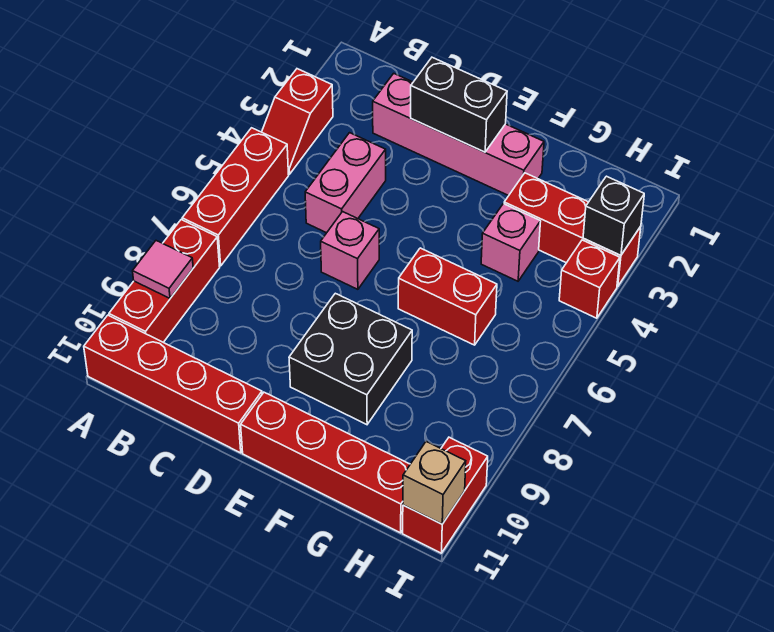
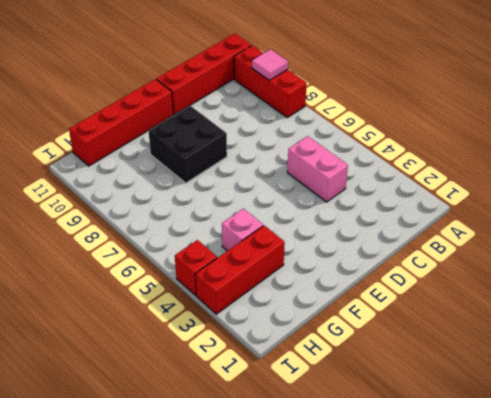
none -> red 1x2 slope [262,69,333,174]
none -> red 1x3 brick [182,128,289,266]
none -> pink 1x4 brick [373,73,544,196]

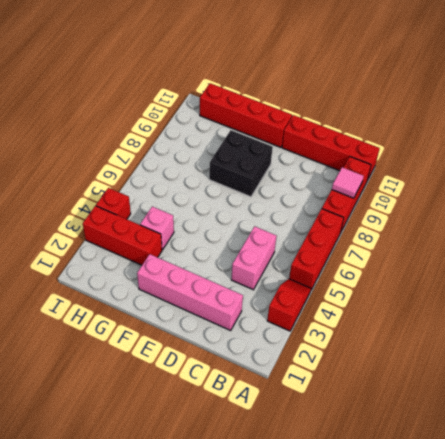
none -> pink 1x1 brick [321,212,379,289]
none -> red 1x2 brick [398,248,497,345]
none -> red 1x2 brick [403,437,488,553]

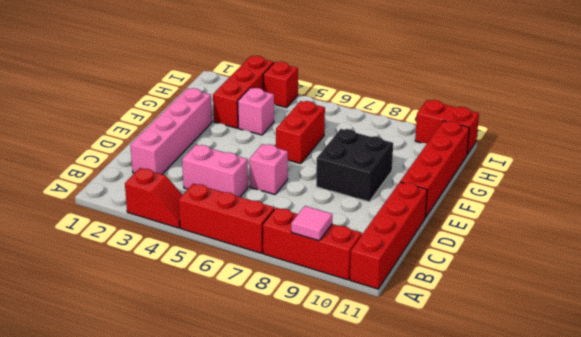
none -> black 1x2 brick [411,57,507,152]
none -> black 1x1 brick [583,176,644,255]
none -> tan 1x1 brick [403,442,466,524]

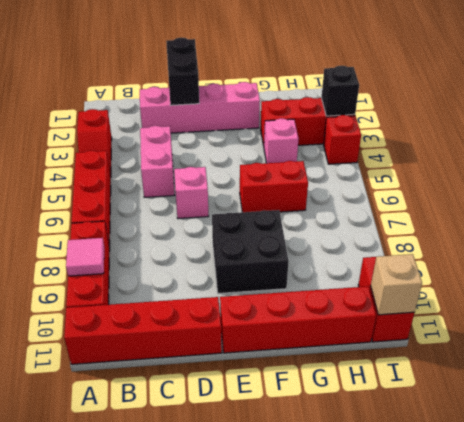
black 1x2 brick [166,38,199,105] -> black 1x2 brick turned to [411,57,507,152]

